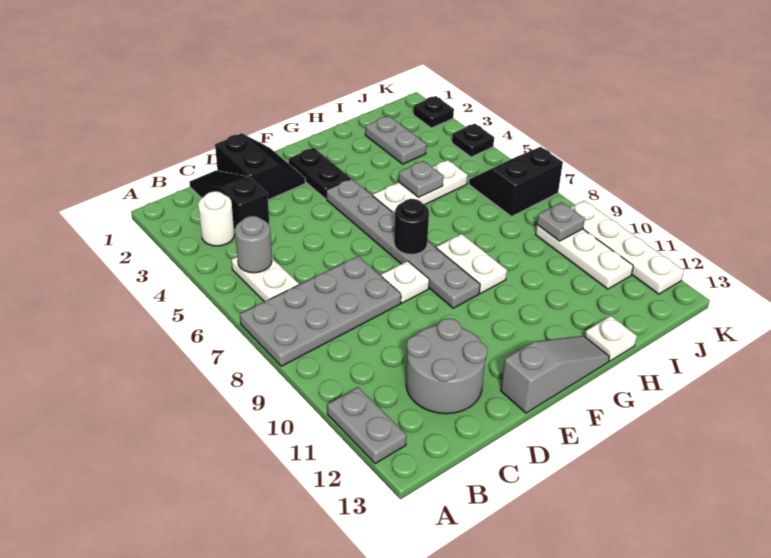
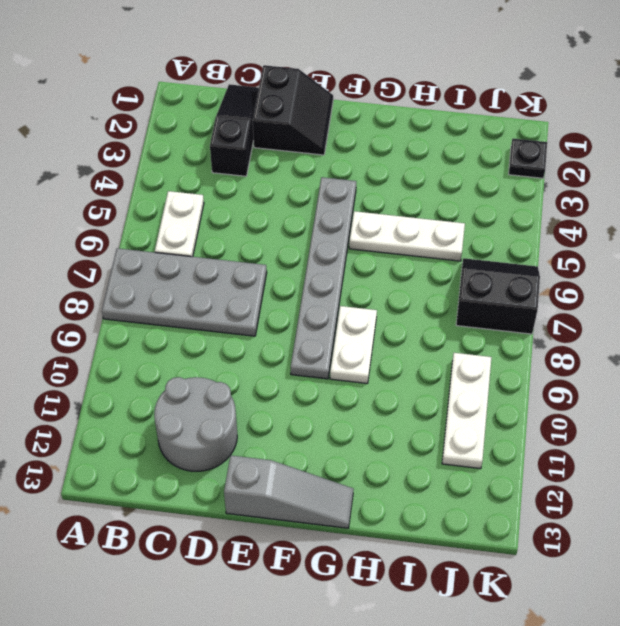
none -> grey 1x2 plate [327,387,407,464]
none -> white 1x1 round brick [198,191,234,246]
none -> white 1x1 plate [381,261,429,303]

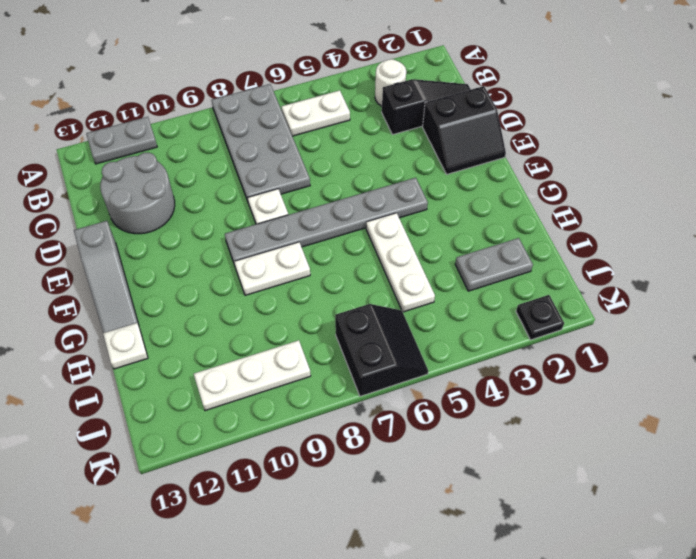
none -> black 1x2 plate [289,148,351,199]
none -> black 1x1 plate [452,124,494,157]
none -> white 1x4 plate [571,200,684,294]

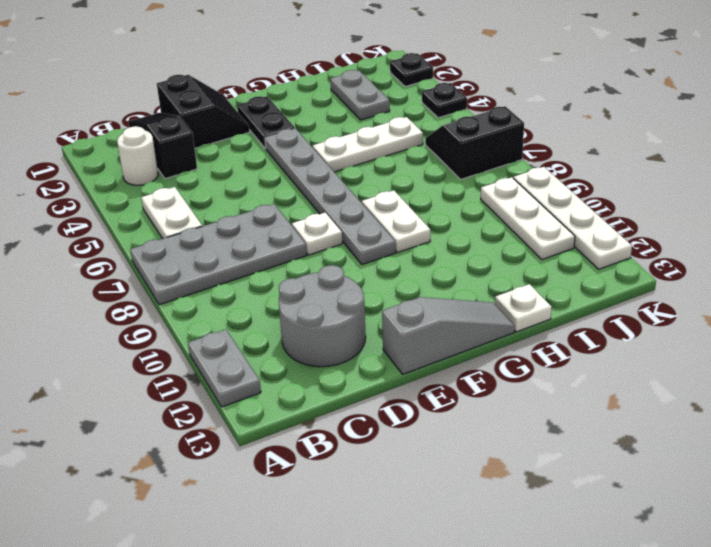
none -> grey 1x1 round brick [235,216,272,273]
none -> black 1x1 round brick [394,199,429,255]
none -> grey 1x1 plate [399,161,443,197]

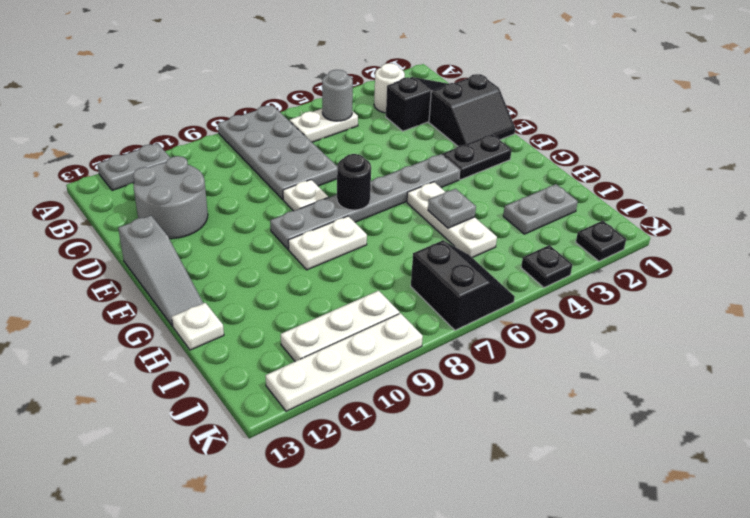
none -> grey 1x1 plate [537,202,585,241]

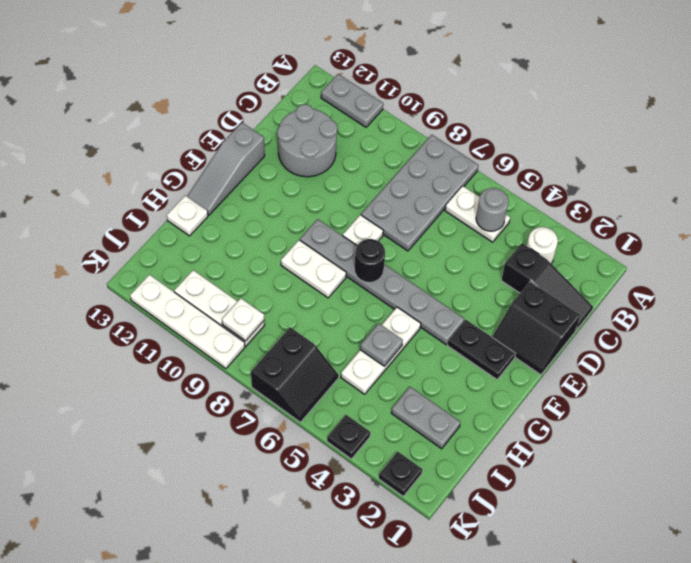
white 1x1 plate [222,298,264,341] -> grey 1x1 plate [537,202,585,241]

